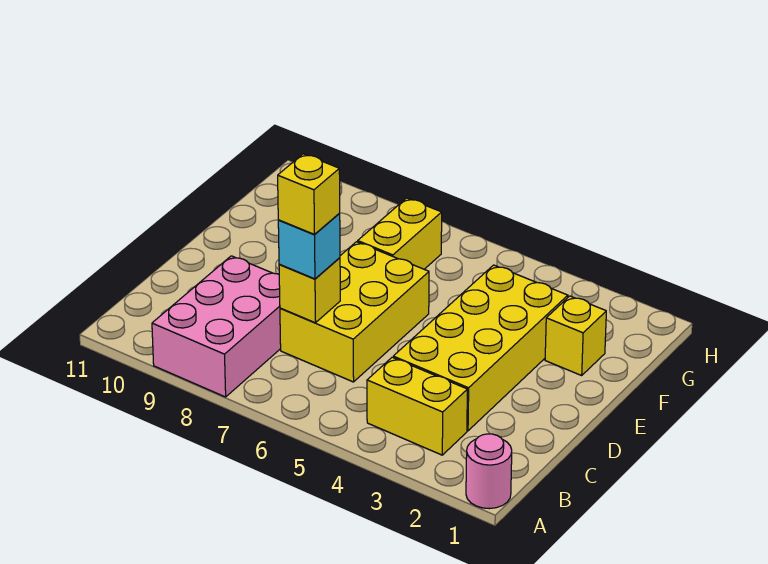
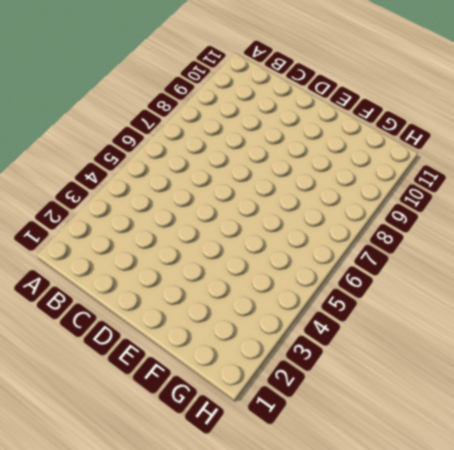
none -> pink 1x1 round brick [466,434,512,509]
none -> pink 2x3 brick [152,256,281,397]

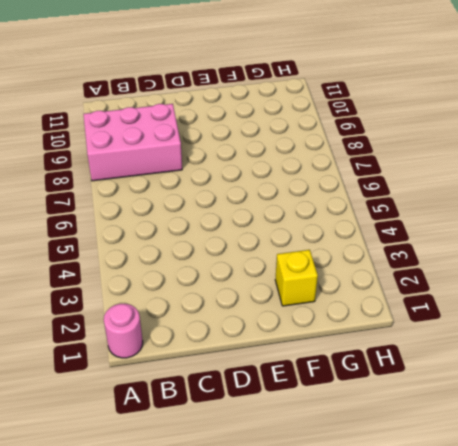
none -> yellow 1x2 brick [367,357,467,455]
none -> yellow 2x4 brick [393,265,568,431]

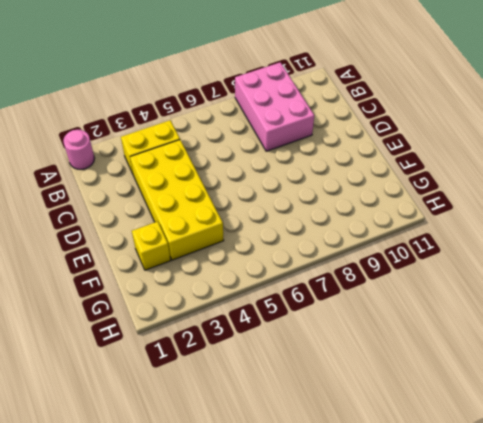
none -> yellow 2x3 brick [280,242,429,382]
none -> yellow 1x2 brick [358,198,442,269]

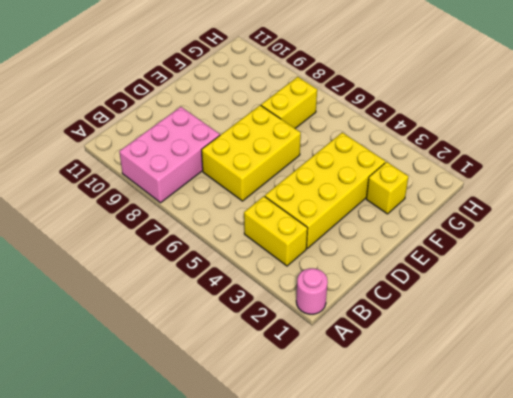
none -> yellow 1x1 brick [279,258,340,323]
none -> cyan 1x1 brick [278,214,340,279]

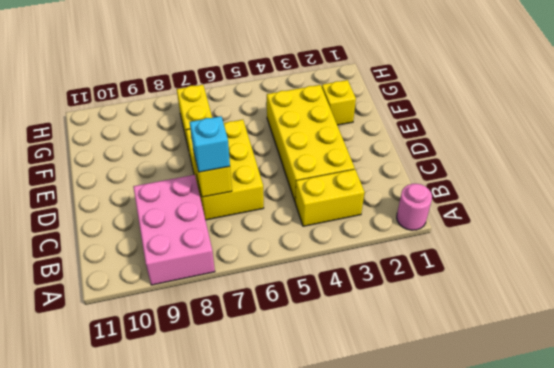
none -> yellow 1x1 brick [278,154,340,234]

